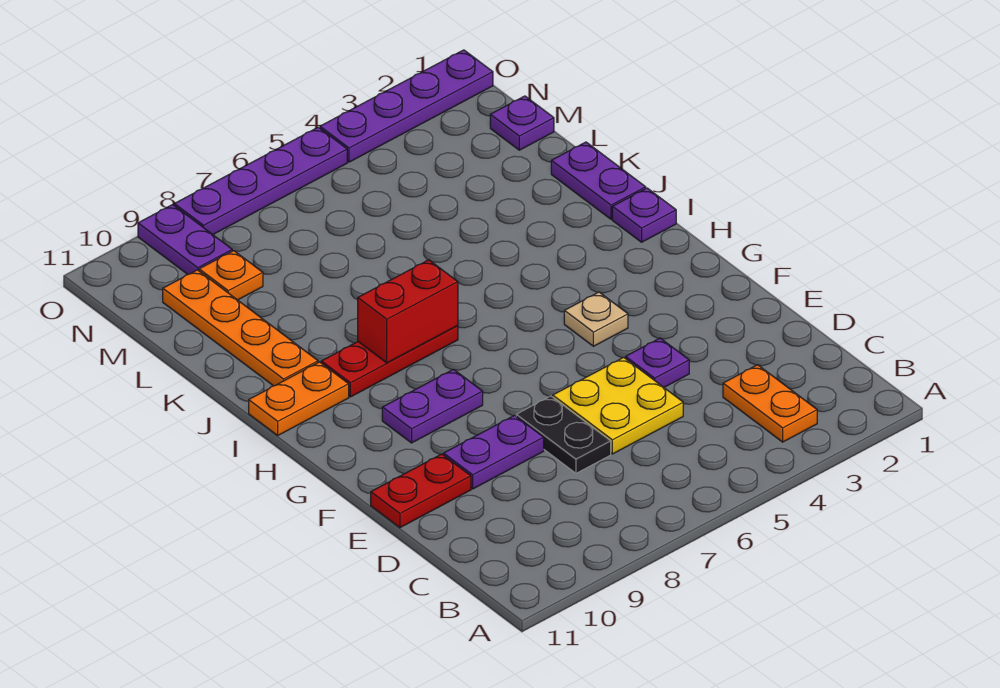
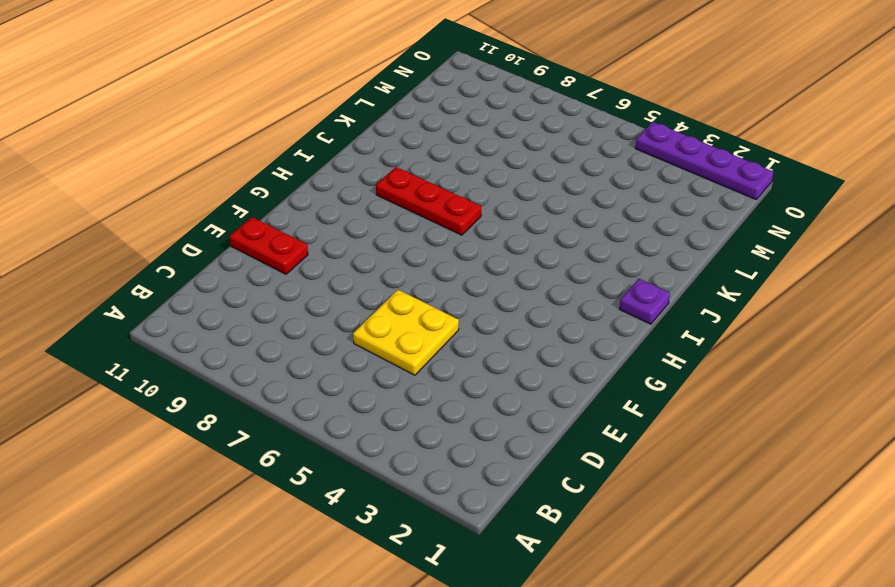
none -> orange 1x2 plate [723,365,817,442]
none -> black 1x2 plate [516,396,611,473]
none -> purple 1x1 plate [626,338,689,387]

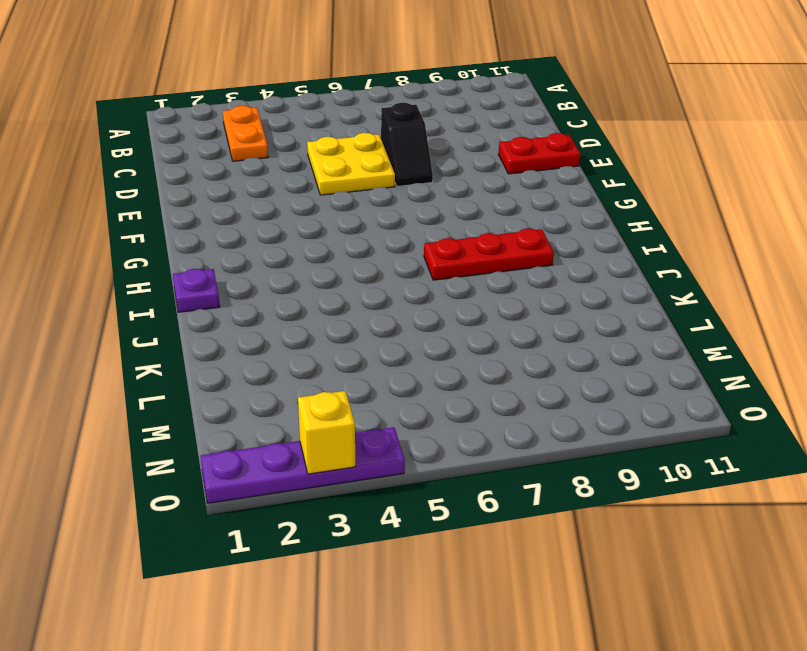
black 1x2 slope [381,103,433,186] -> black 1x2 plate [516,396,611,473]
yellow 1x1 brick [298,391,355,474] -> none
none -> purple 1x1 plate [626,338,689,387]
none -> purple 1x2 plate [444,415,544,489]
none -> tan 1x1 plate [564,292,628,346]

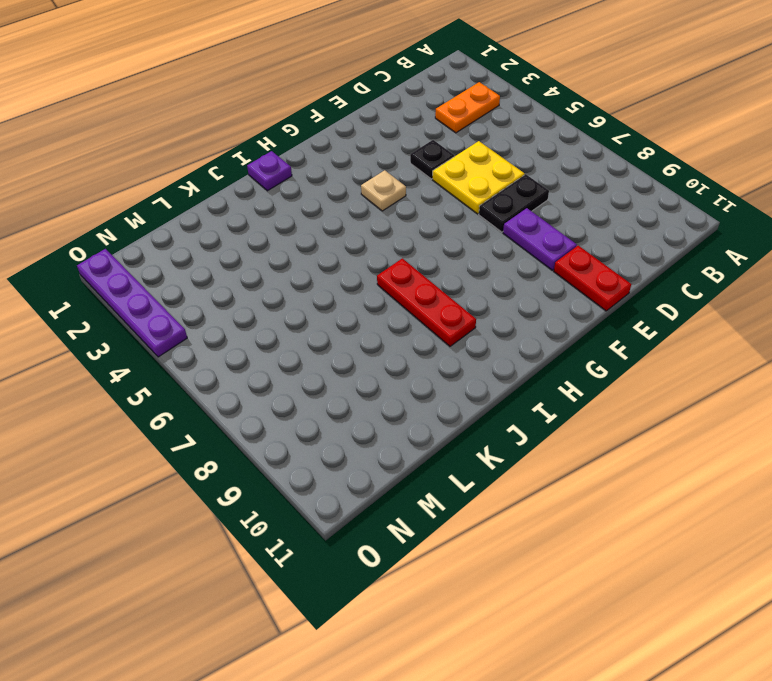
black 1x1 plate [410,140,454,179] -> purple 1x1 plate [626,338,689,387]
none -> purple 1x2 plate [382,369,483,443]
none -> orange 1x2 plate [249,362,349,435]
none -> purple 1x2 plate [551,142,646,219]

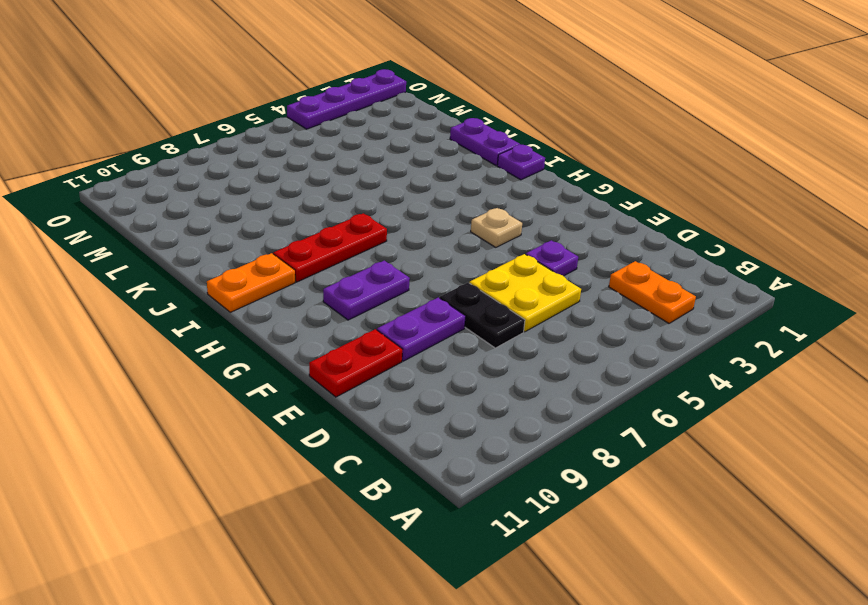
none -> orange 1x4 plate [163,270,318,386]
none -> purple 1x1 plate [490,96,554,150]
none -> orange 1x1 plate [199,251,263,300]

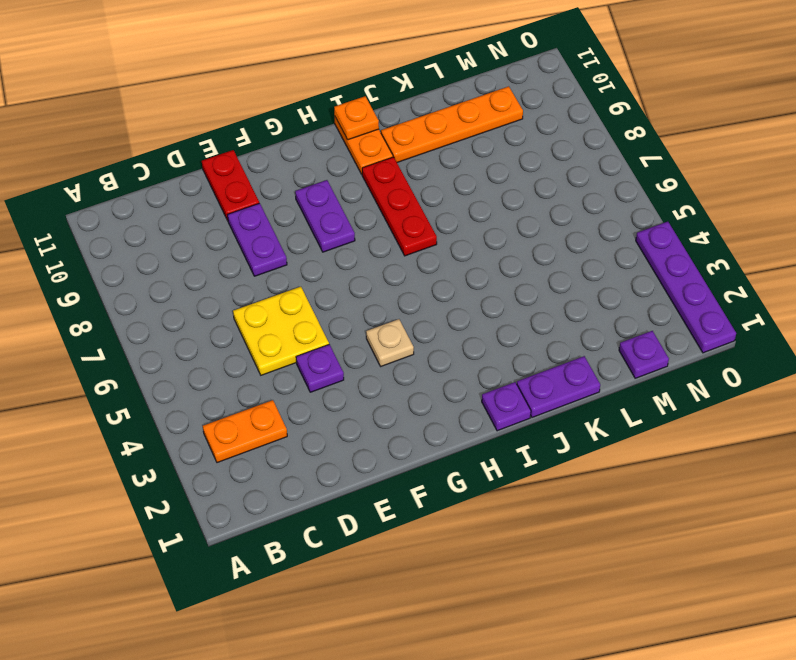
orange 1x1 plate [334,96,379,140] -> orange 1x1 plate moved to [199,251,263,300]
none -> black 1x2 plate [516,396,611,473]
none -> purple 1x2 plate [138,205,232,274]
none -> purple 1x4 plate [174,127,347,234]

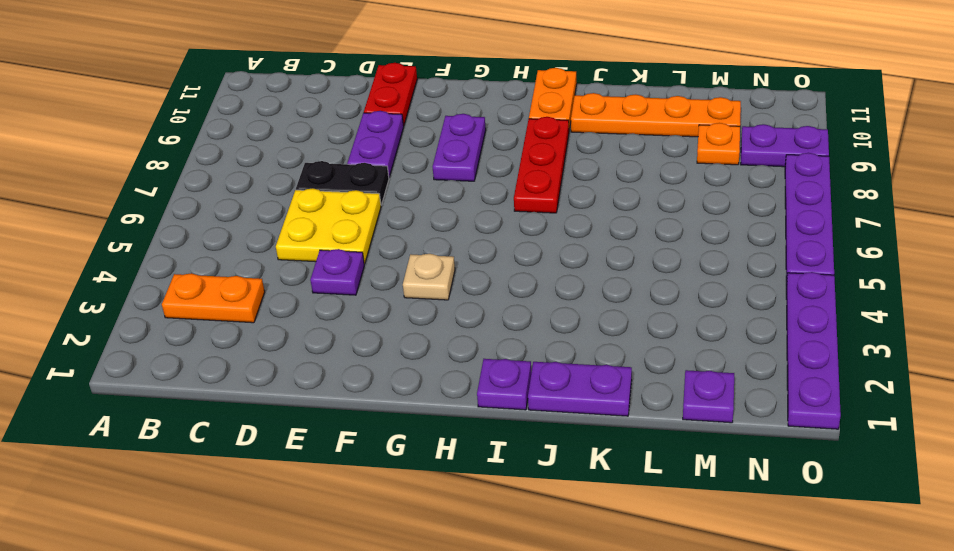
none -> red 1x2 brick [358,260,458,363]

